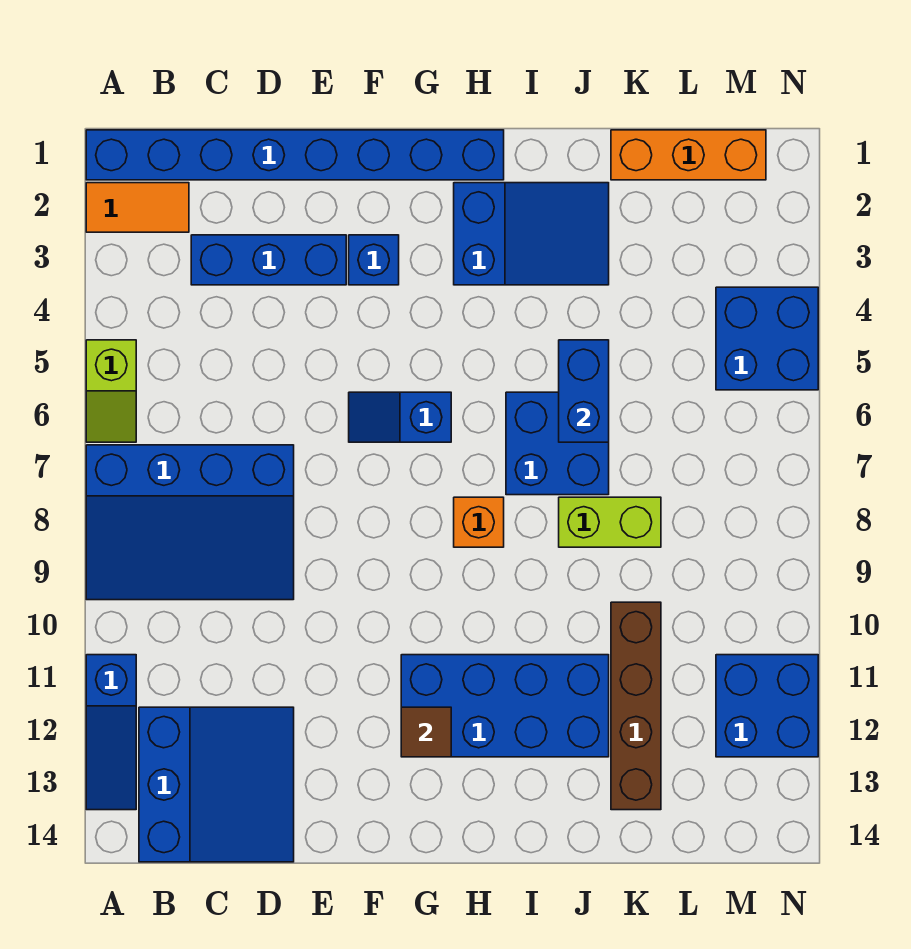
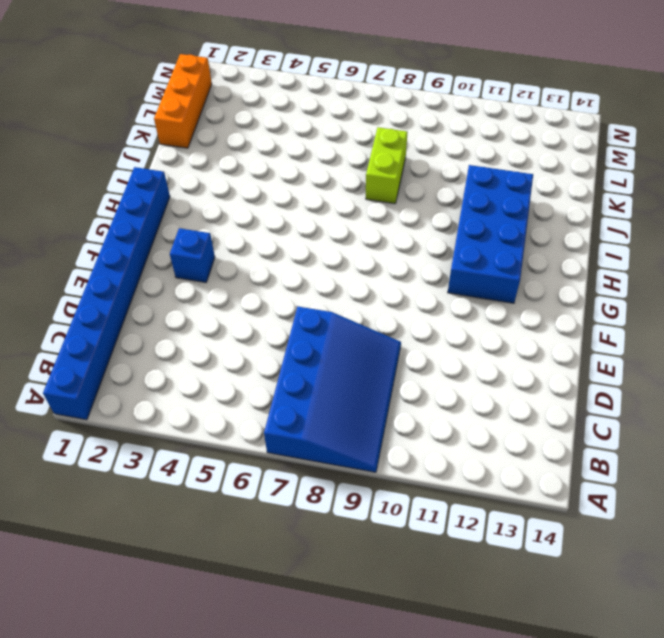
none -> orange 1x2 tile [86,183,189,232]
none -> lime 1x2 slope [86,340,136,442]
none -> blue 1x3 slope [86,655,136,810]

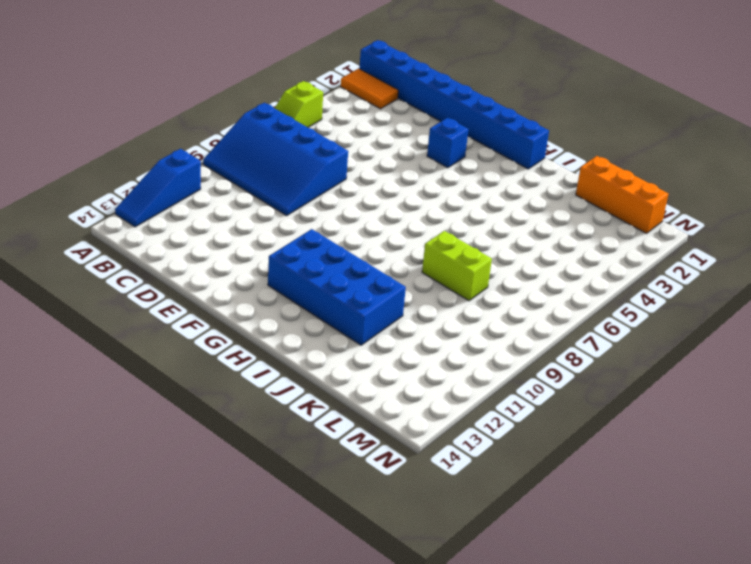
none -> blue 3x3 slope [139,707,294,862]
none -> blue 1x3 brick [191,235,346,285]
none -> blue 1x2 slope [349,392,451,442]

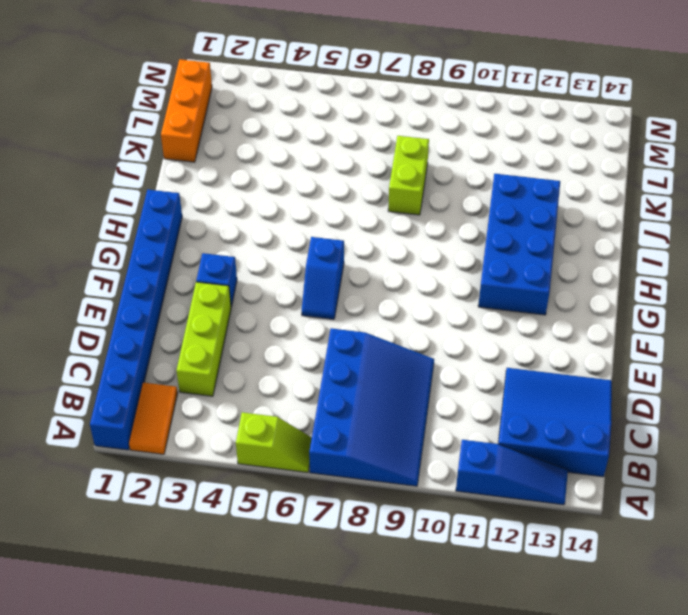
lime 1x3 brick [177,282,231,396] -> blue 1x3 brick [191,235,346,285]
none -> blue 2x3 slope [454,183,609,285]
none -> orange 1x1 brick [454,497,504,547]
none -> blue 2x2 brick [506,392,609,495]

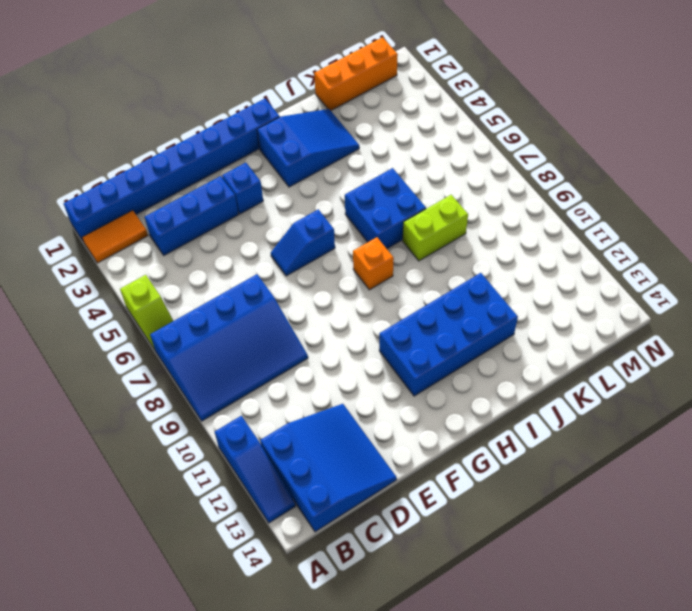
none -> brown 1x4 brick [611,602,661,810]
none -> blue 2x2 brick [716,287,818,390]
none -> blue 2x2 brick [716,655,818,757]

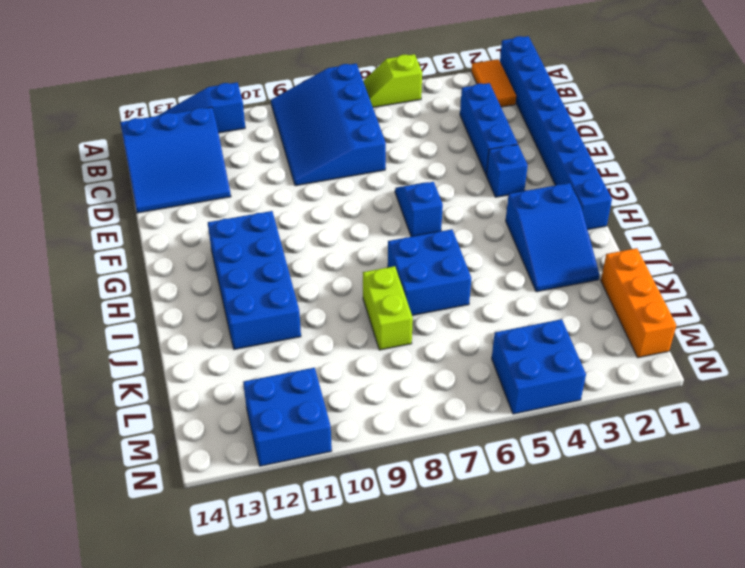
none -> orange 1x1 brick [454,497,504,547]
none -> brown 1x4 brick [611,602,661,810]
none -> brown 1x1 tile [401,707,451,757]

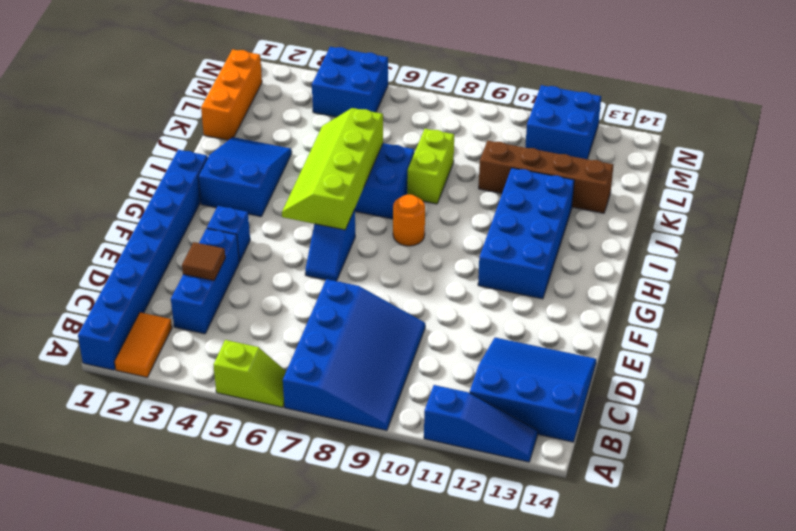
brown 1x1 tile [182,242,225,281] -> brown 1x1 tile moved to [401,707,451,757]
lime 2x4 slope [282,108,383,230] -> blue 1x2 brick [559,340,609,442]
orange 1x1 round brick [393,195,425,246] -> orange 1x1 brick [454,497,504,547]

